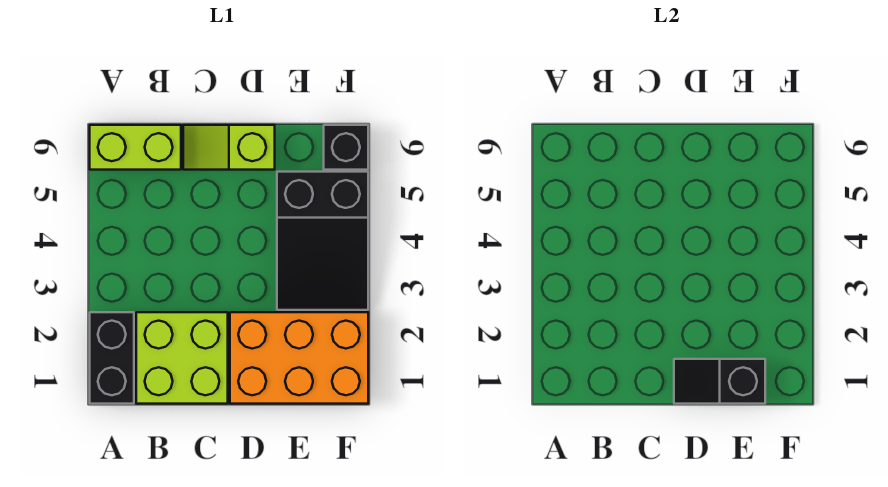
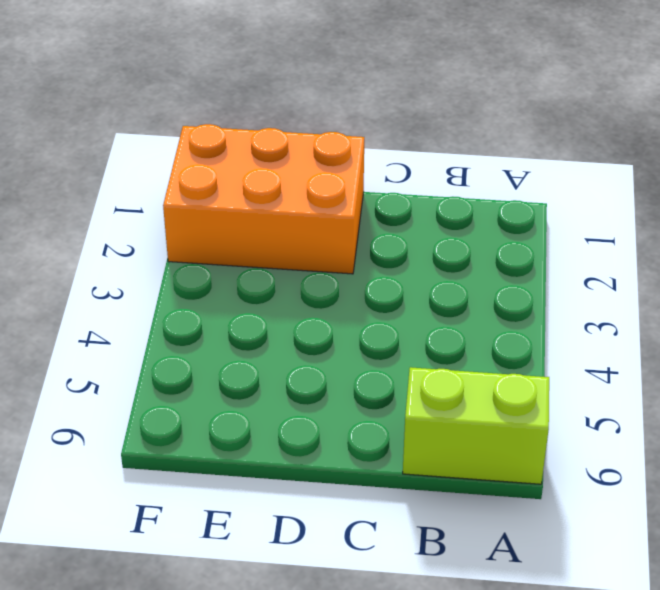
none -> black 1x2 brick [90,312,134,404]
none -> lime 2x2 brick [136,312,228,404]

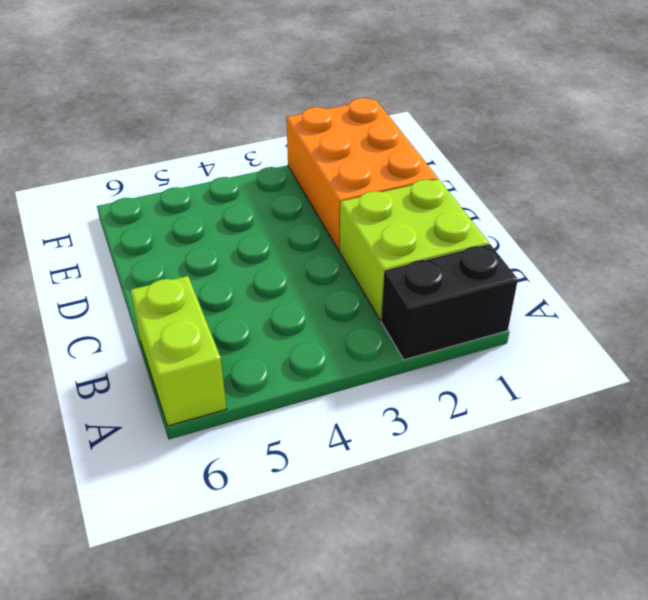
none -> lime 1x2 slope [183,125,275,170]
none -> black 2x3 slope [277,172,368,310]

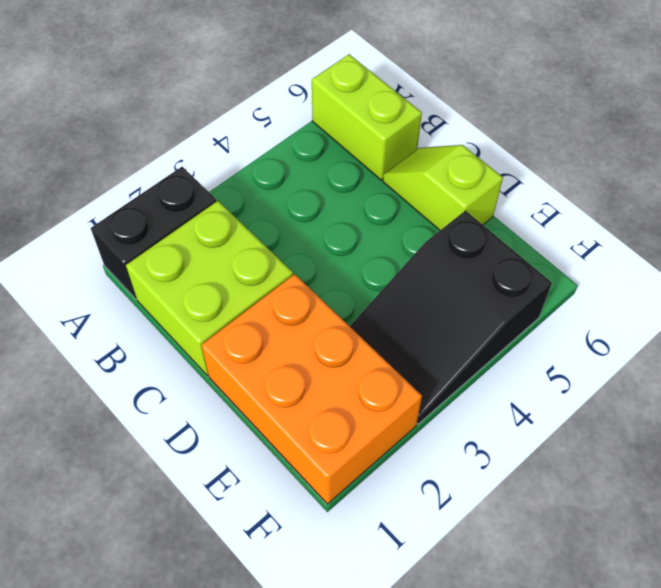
none -> black 1x1 brick [324,125,368,170]
none -> black 1x2 slope [674,359,765,404]

